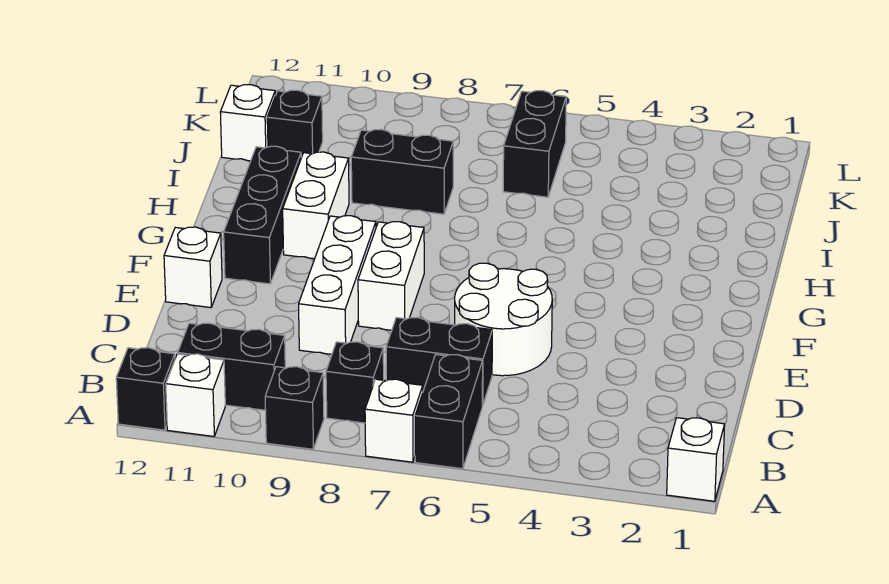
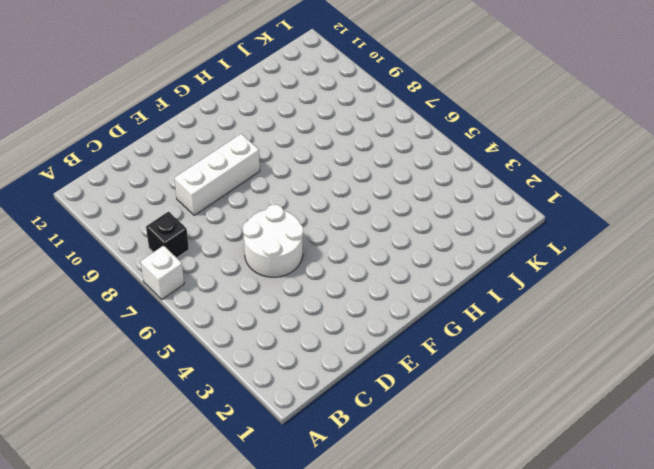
none -> white 1x1 brick [667,418,725,501]
none -> black 1x2 brick [415,355,483,469]
none -> black 1x1 brick [265,367,324,449]

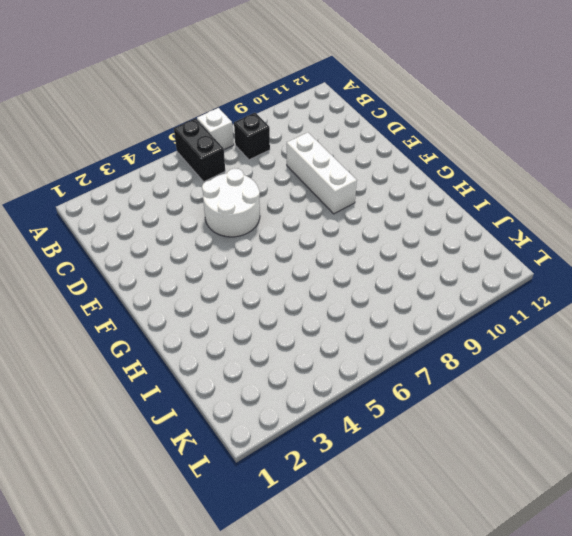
none -> white 1x1 brick [667,418,725,501]
none -> black 1x1 brick [265,367,324,449]
none -> white 1x1 brick [166,354,225,436]

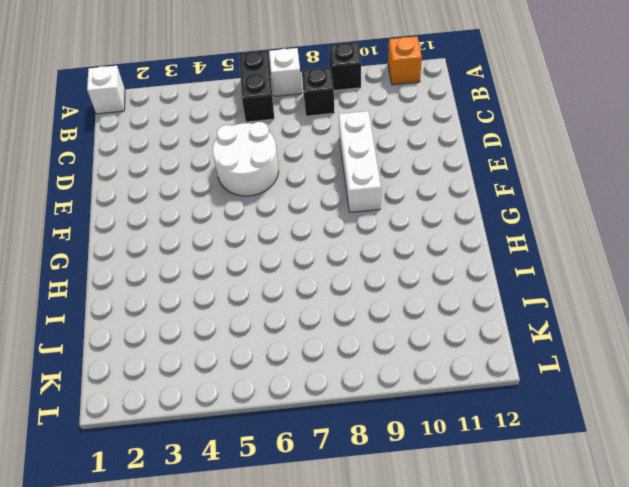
orange 1x1 brick [388,36,422,85] -> white 1x1 brick [166,354,225,436]
none -> black 1x1 brick [116,348,175,430]
none -> black 1x2 brick [178,323,285,410]
none -> black 1x2 brick [386,317,492,406]

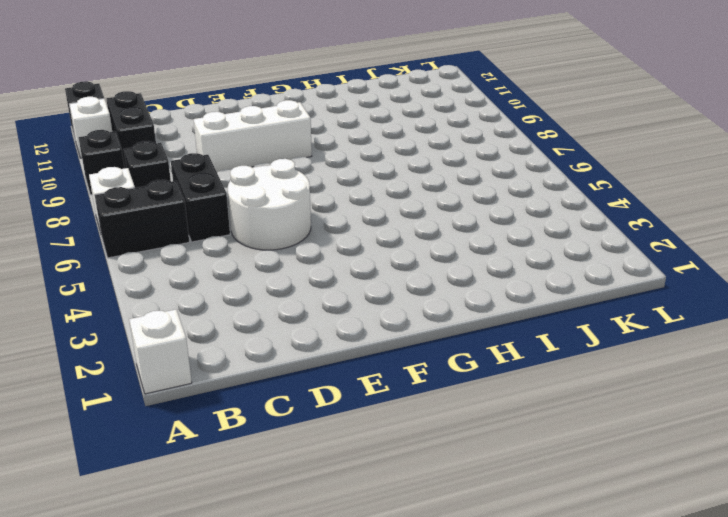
none -> white 1x2 brick [358,222,424,330]
none -> white 1x1 brick [164,227,222,308]
none -> black 1x3 brick [224,146,301,284]

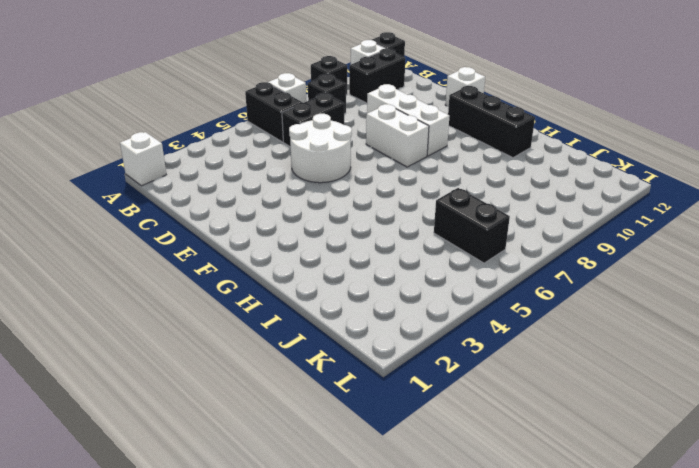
none -> white 1x2 brick [283,152,349,259]
none -> black 1x2 brick [351,129,453,214]
none -> black 1x1 brick [267,90,323,157]

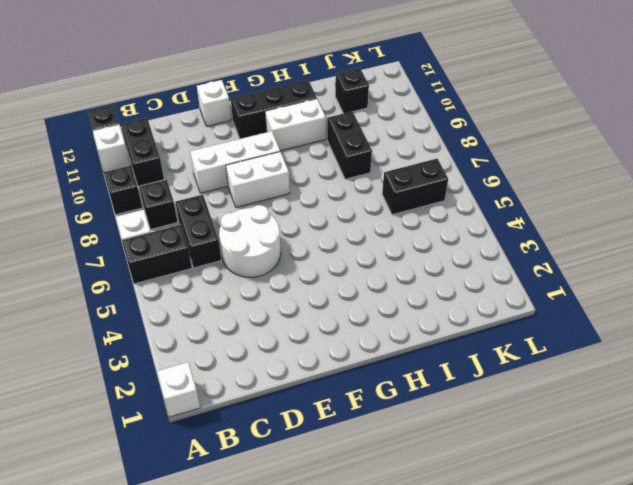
none -> white 1x1 brick [220,85,275,161]

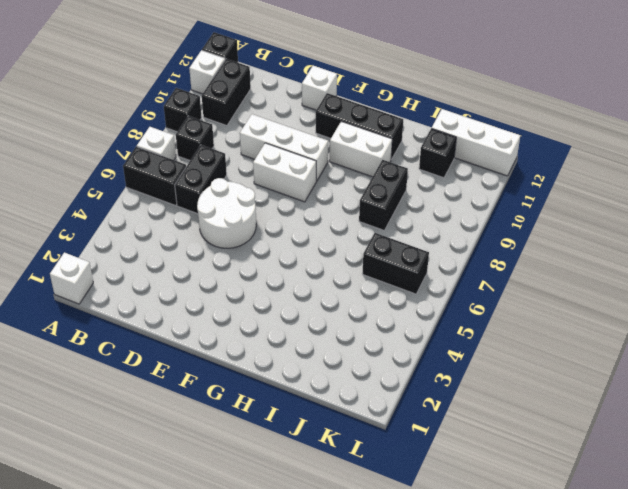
white 1x3 brick [432,109,520,176] -> white 1x1 brick [220,85,275,161]

